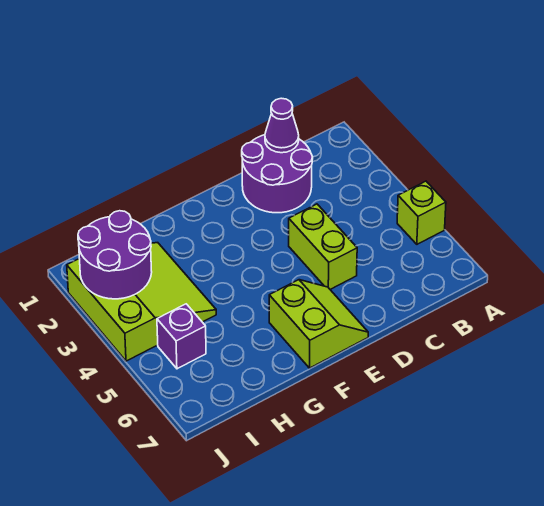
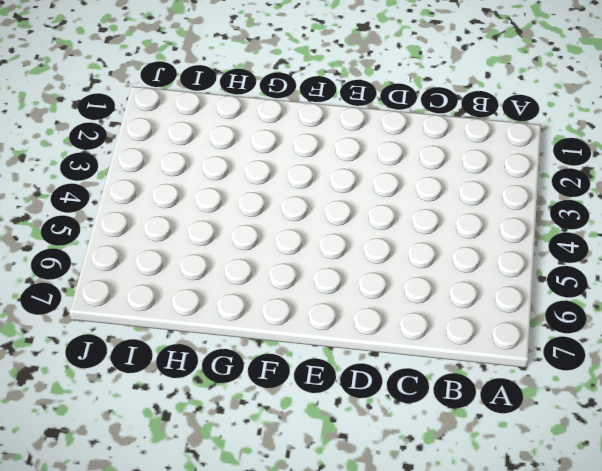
none -> lime 1x1 brick [397,181,446,244]
none -> purple 2x2 round brick [242,135,313,213]

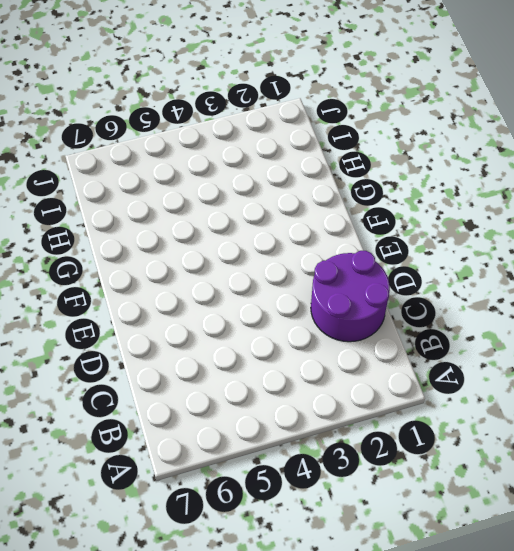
none -> lime 1x1 brick [397,181,446,244]
none -> lime 1x2 brick [289,204,357,289]

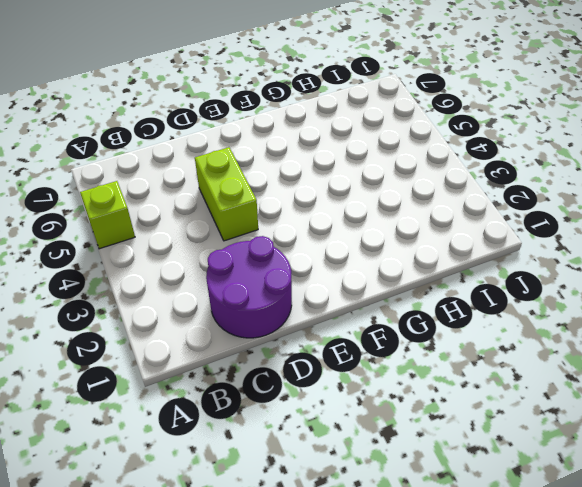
none -> lime 2x2 slope [269,280,368,368]
none -> lime 3x3 slope [67,243,216,361]

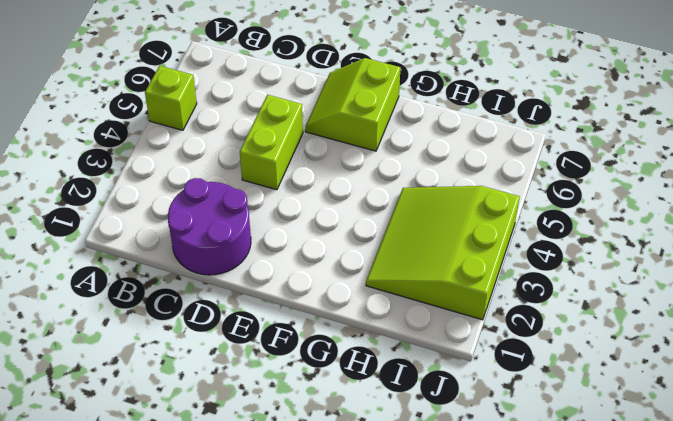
none -> purple 1x1 brick [157,304,206,369]
none -> purple 1x1 cone [265,98,299,153]

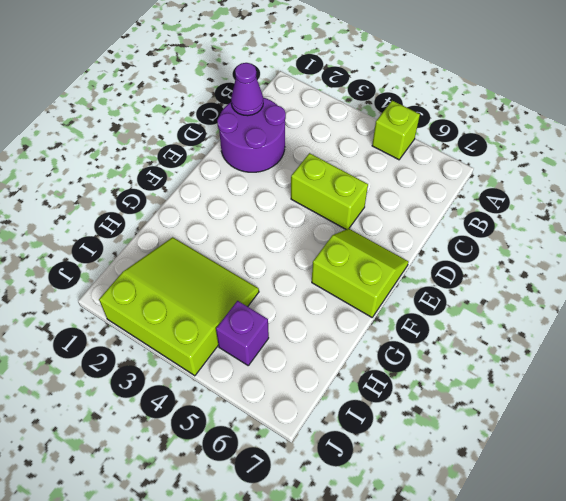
none -> purple 2x2 round brick [78,211,152,299]

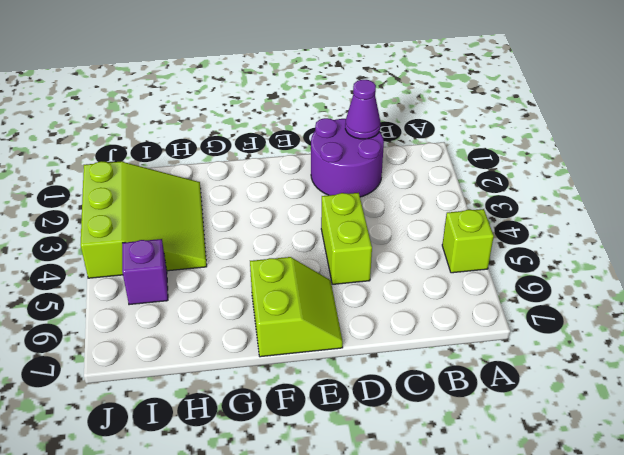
none -> purple 2x2 round brick [78,211,152,299]

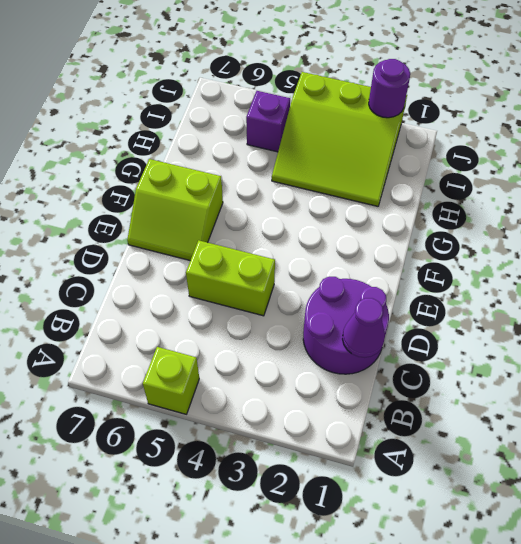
purple 1x1 round brick [369,59,410,118] -> purple 2x2 round brick [78,211,152,299]

